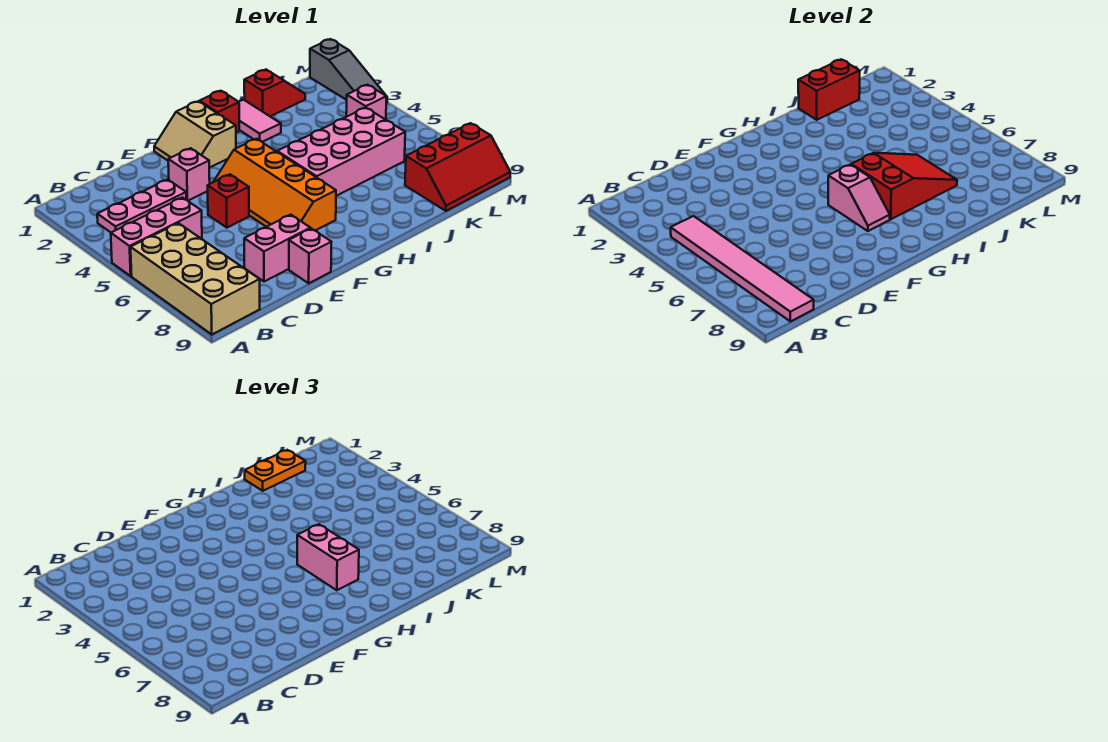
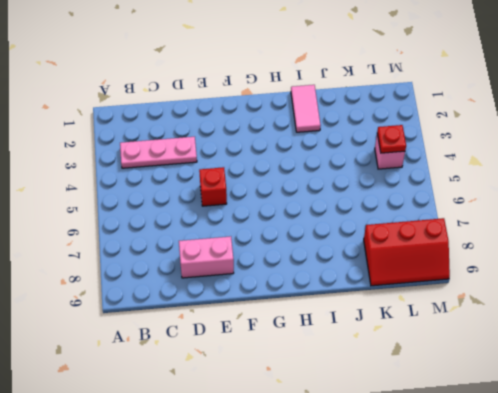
red 1x1 plate [377,125,406,153] -> none
none -> pink 1x3 brick [111,198,202,276]
none -> tan 2x4 brick [131,223,260,335]
none -> pink 1x1 brick [168,148,210,201]

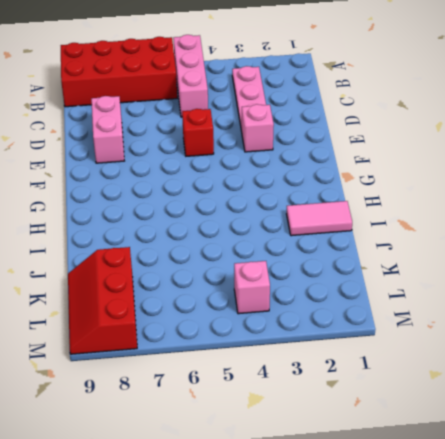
red 2x4 brick [61,37,177,107] -> tan 2x4 brick [131,223,260,335]
none -> pink 1x1 brick [289,228,331,283]
none -> tan 2x2 slope [154,101,236,168]
none -> orange 2x4 slope [214,139,336,231]

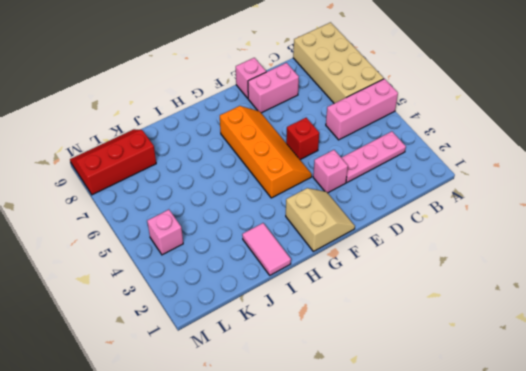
none -> red 1x1 brick [199,91,239,133]
none -> pink 2x4 brick [277,108,405,196]
none -> red 1x2 slope [244,70,305,116]

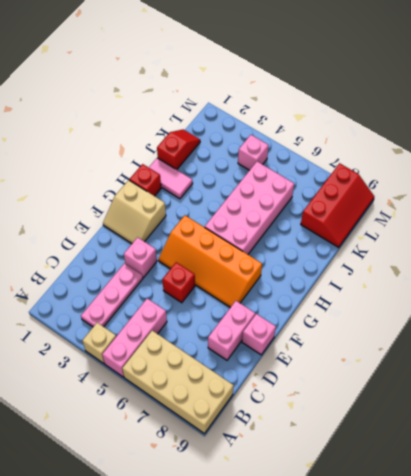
tan 1x1 brick [82,323,116,364] -> none
none -> grey 1x3 slope [310,39,387,103]
none -> pink 1x6 tile [671,216,814,322]
none -> pink 1x2 slope [828,165,890,231]

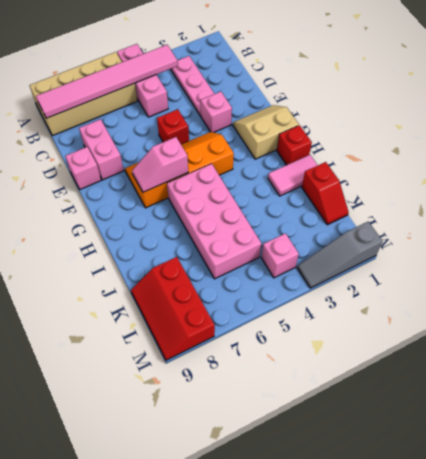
none -> red 2x3 slope [851,153,957,219]
none -> red 1x2 brick [798,59,860,120]
none -> pink 1x2 brick [297,524,359,590]

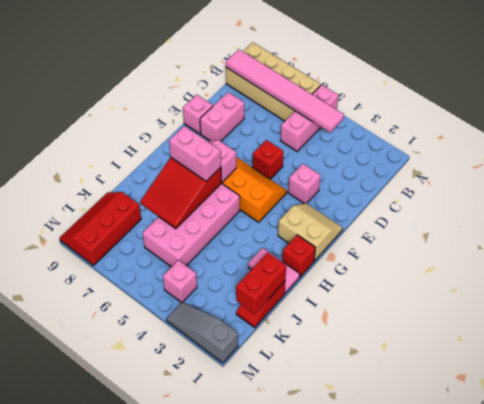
none -> pink 1x3 plate [97,180,186,232]
none -> orange 1x2 plate [245,450,306,491]

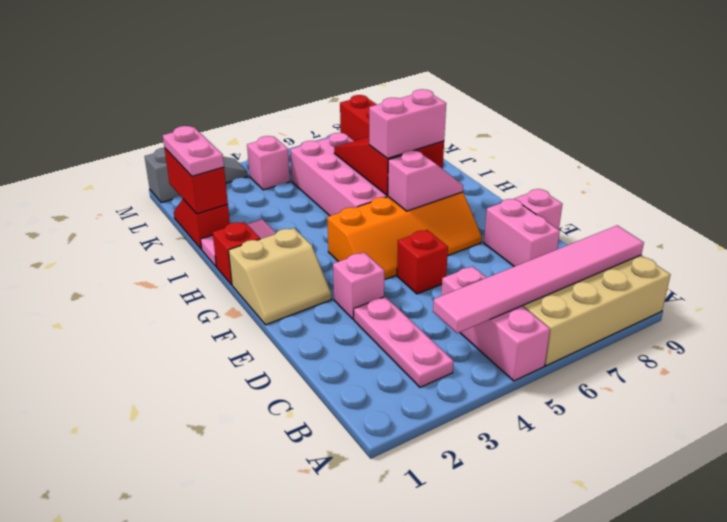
pink 1x2 plate [163,126,224,176] -> orange 1x2 plate [245,450,306,491]

